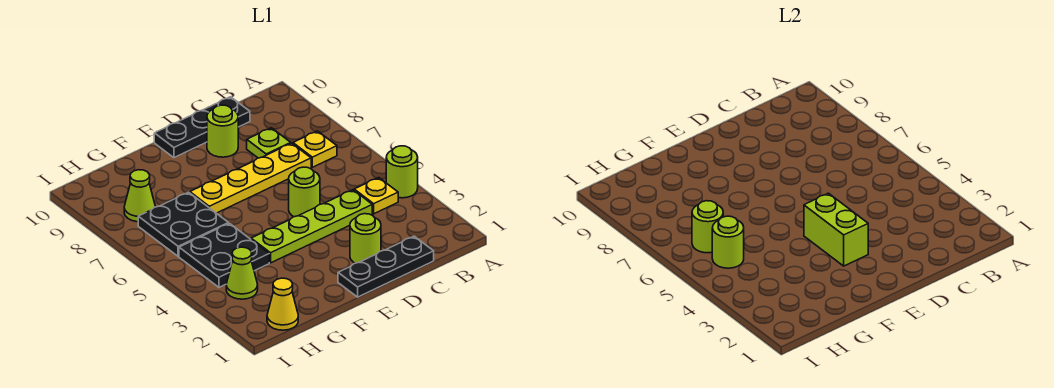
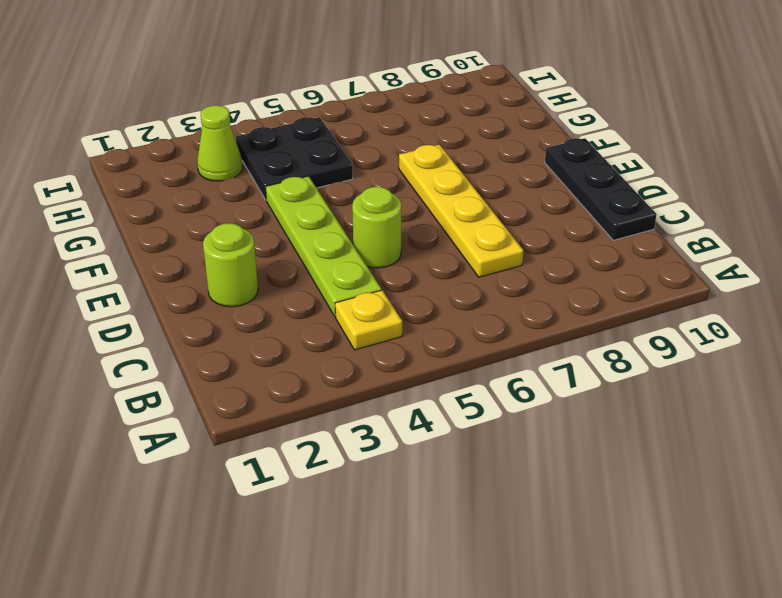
none -> lime 1x1 round brick [386,146,418,198]
none -> yellow 1x1 plate [293,131,337,167]
none -> black 1x3 plate [338,236,434,297]

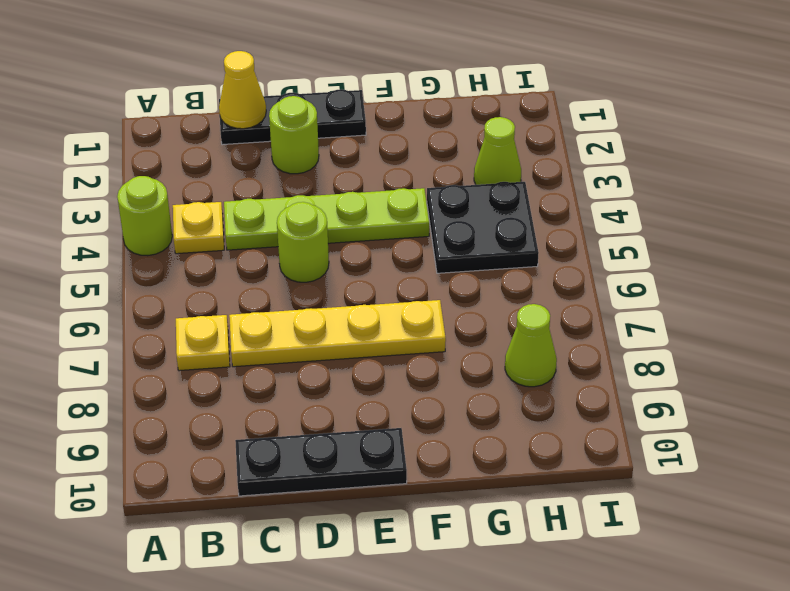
yellow 1x1 cone [219,51,266,129] -> yellow 1x1 cone moved to [267,278,298,330]
none -> lime 1x1 plate [247,128,291,158]
none -> lime 1x1 round brick [207,105,238,157]
none -> black 2x2 plate [138,192,228,256]

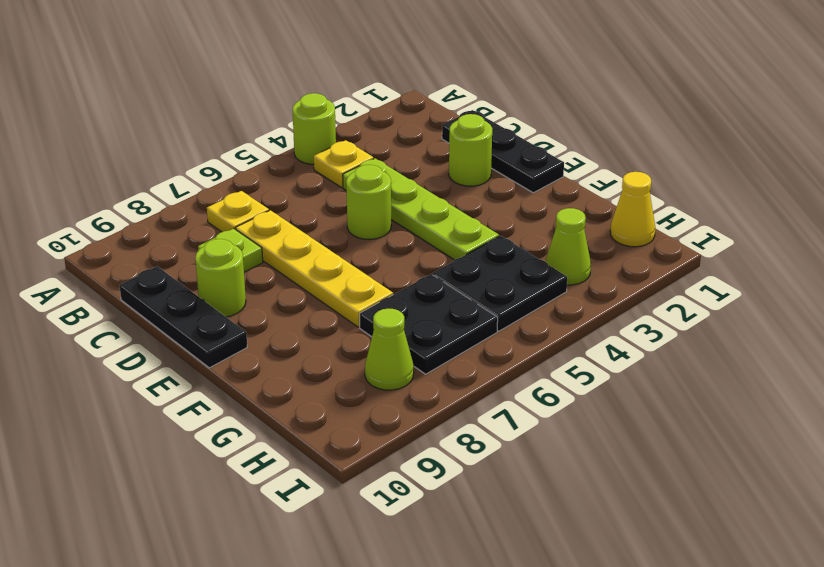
none -> lime 1x2 brick [804,193,868,266]
none -> lime 1x1 round brick [712,216,744,268]
none -> lime 1x1 round brick [692,201,723,253]

